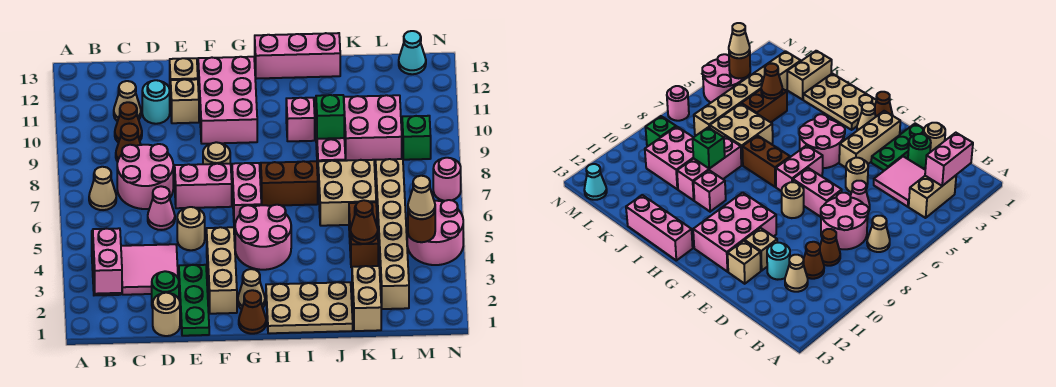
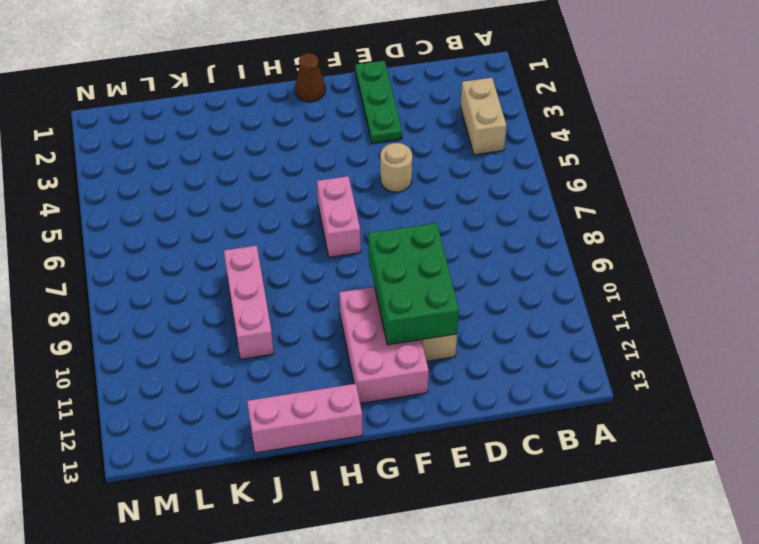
green 2x3 brick [368,223,459,345] -> none
none -> tan 1x1 cone [89,167,116,210]
none -> pink 2x2 tile [121,244,178,295]
none -> pink 2x2 round brick [117,144,173,209]
none -> brown 1x1 cone [116,124,141,162]

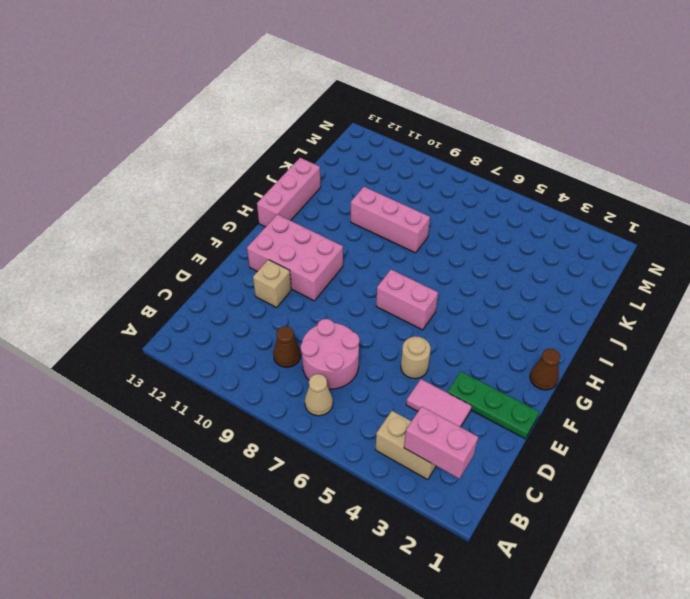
pink 1x2 tile [406,379,472,427] -> pink 2x2 tile [121,244,178,295]
none -> brown 1x1 cone [115,102,142,142]
none -> tan 1x1 cone [114,81,141,121]
none -> tan 1x1 round brick [153,293,180,336]
none -> green 1x1 round brick [152,271,179,308]

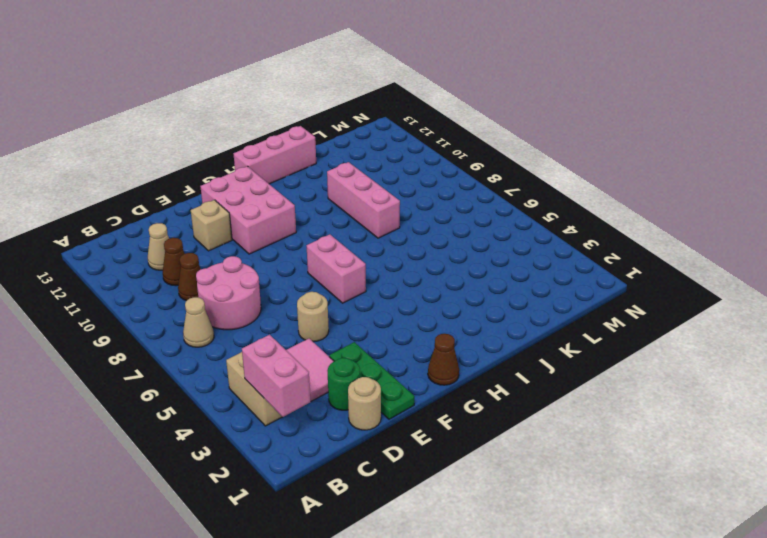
none -> pink 1x1 cone [148,186,175,230]
none -> cyan 1x1 round brick [142,80,170,124]
none -> pink 1x2 brick [175,164,232,208]
none -> tan 1x1 brick [170,58,198,101]

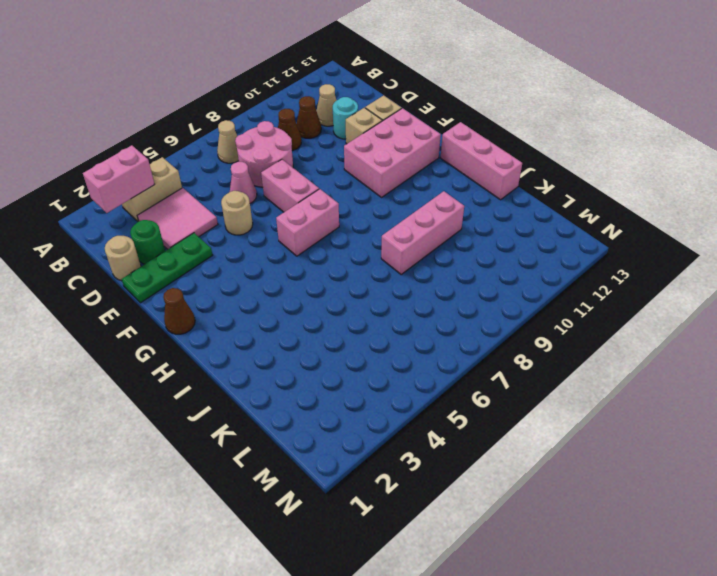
none -> tan 1x3 brick [207,227,237,314]
none -> tan 1x1 round brick [203,142,230,164]
none -> tan 1x1 cone [238,269,265,309]
none -> pink 2x2 round brick [235,205,291,270]

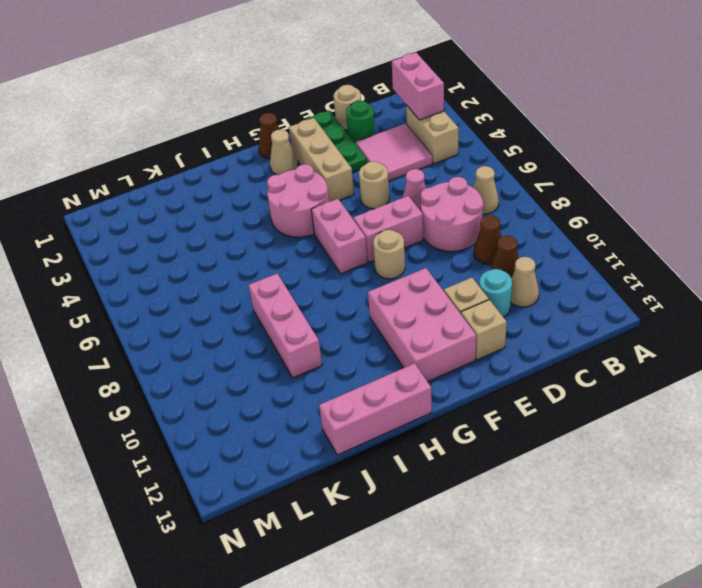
none -> tan 2x3 plate [266,282,353,333]
none -> brown 1x2 brick [261,161,318,206]
none -> pink 1x1 brick [286,98,315,141]
none -> tan 2x2 brick [318,160,376,226]

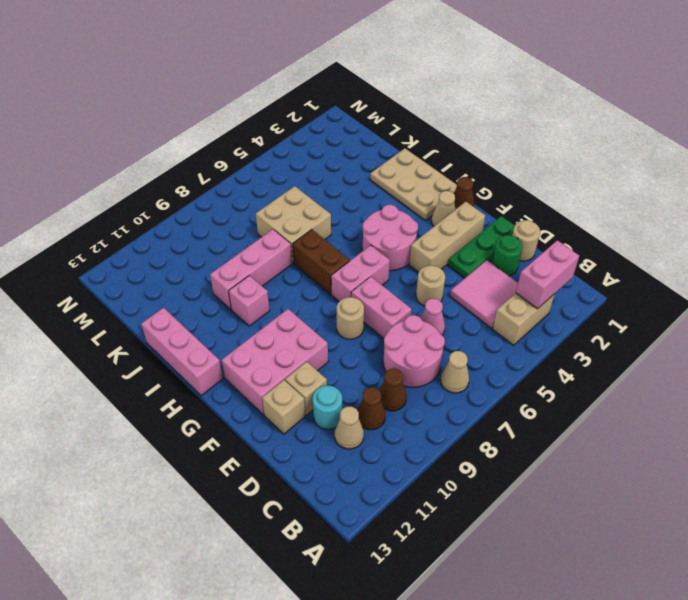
none -> tan 1x2 brick [352,266,381,331]
none -> brown 1x2 brick [349,202,378,267]
none -> pink 2x2 brick [344,95,402,161]
none -> tan 1x6 brick [376,159,409,309]

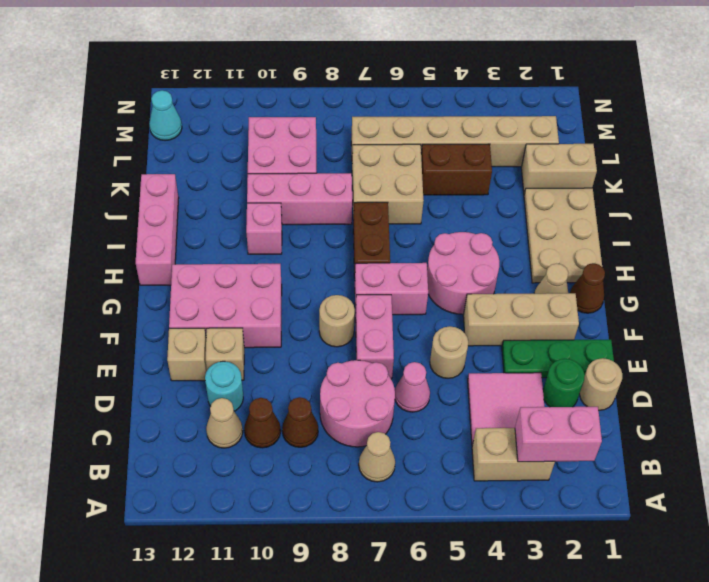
none -> pink 2x2 round brick [407,200,463,265]
none -> green 1x1 brick [402,116,431,160]
none -> pink 1x1 round brick [433,158,461,201]
none -> green 1x1 brick [316,95,344,139]

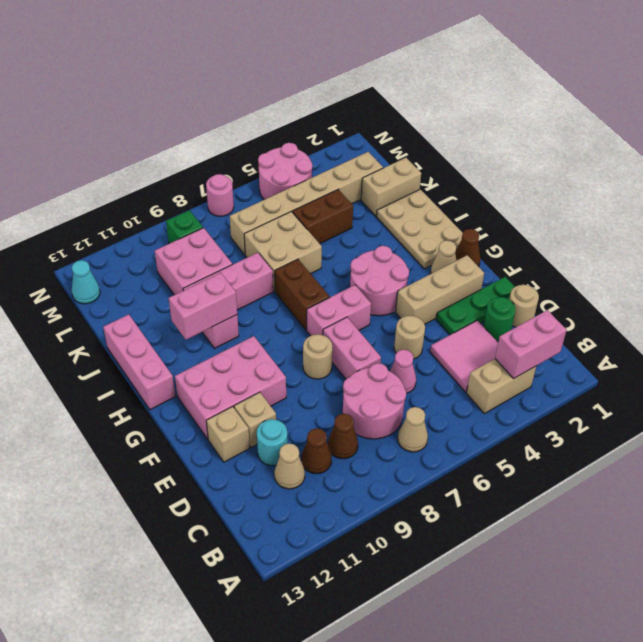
pink 1x2 brick [169,273,237,340] -> none
none -> green 1x1 brick [316,95,344,139]
none -> brown 1x1 cone [350,200,378,244]
none -> brown 1x1 round brick [408,212,435,242]
none -> tan 1x1 cone [408,176,435,219]

